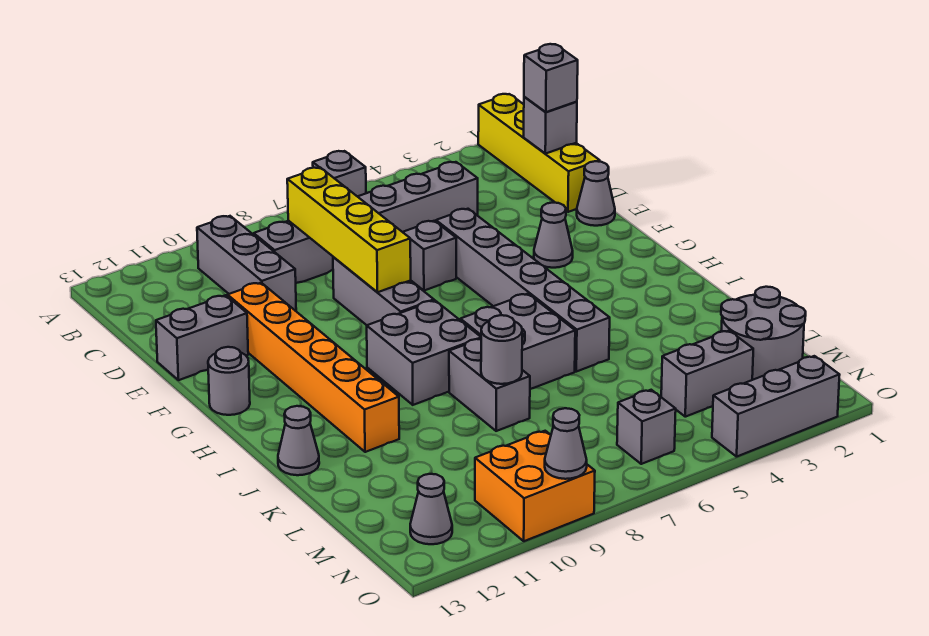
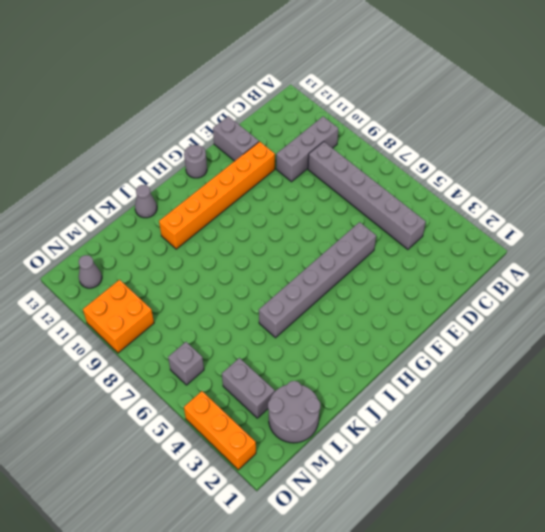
orange 1x3 brick [184,391,256,470] -> grey 1x3 brick [712,356,839,457]
none -> yellow 1x4 brick [478,94,600,212]
none -> grey 1x1 brick [313,151,366,196]
none -> grey 1x1 cone [577,161,615,226]

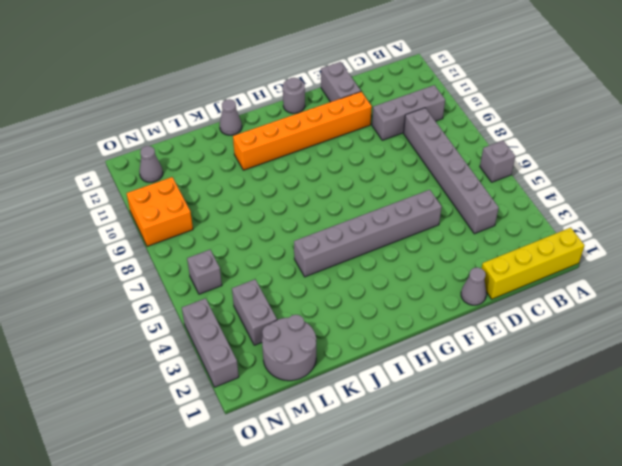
none -> grey 1x1 brick [403,221,456,291]
none -> grey 1x3 brick [333,257,434,325]
none -> grey 1x1 cone [534,203,573,268]

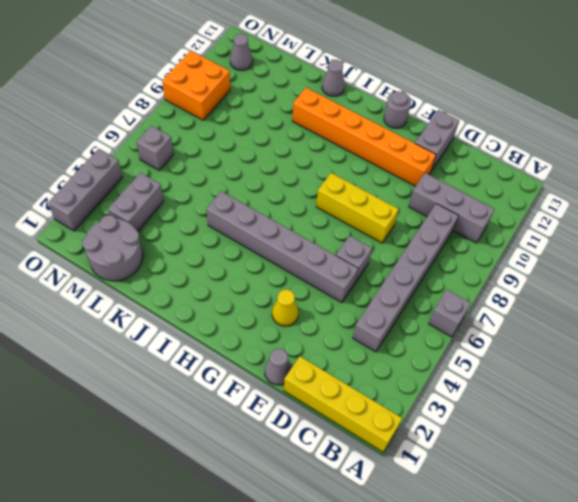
yellow 1x3 brick [316,173,399,243] -> grey 1x3 brick [333,257,434,325]
yellow 1x1 cone [272,289,298,326] -> grey 1x1 cone [534,203,573,268]
none -> grey 2x2 brick [367,301,481,405]
none -> grey 2x2 brick [460,294,575,389]
none -> grey 1x2 brick [449,339,530,431]

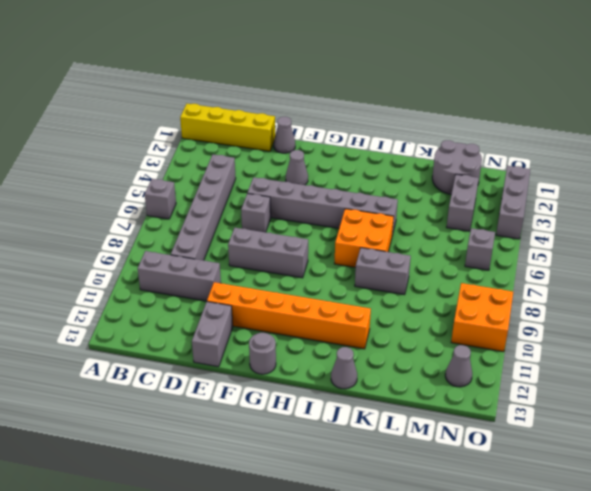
orange 2x2 brick [334,209,394,267] -> grey 2x2 brick [460,294,575,389]
none -> grey 2x2 brick [367,301,481,405]
none -> grey 1x1 brick [524,97,577,154]
none -> yellow 1x4 brick [287,168,411,292]

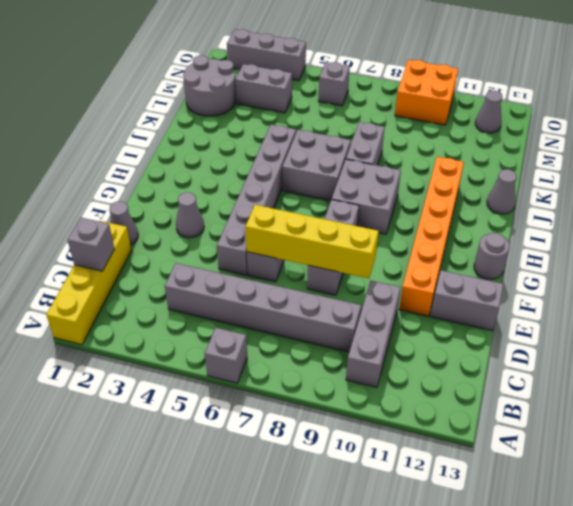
yellow 1x4 brick [245,205,379,278] -> yellow 1x4 brick turned to [287,168,411,292]
none -> grey 1x1 round brick [481,315,522,384]
none -> grey 1x1 cone [545,408,587,479]
none -> grey 1x1 brick [524,44,578,112]

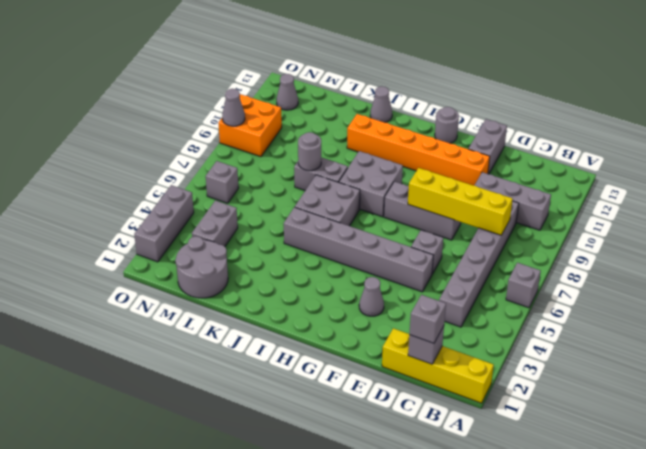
none -> grey 1x1 cone [577,161,615,226]

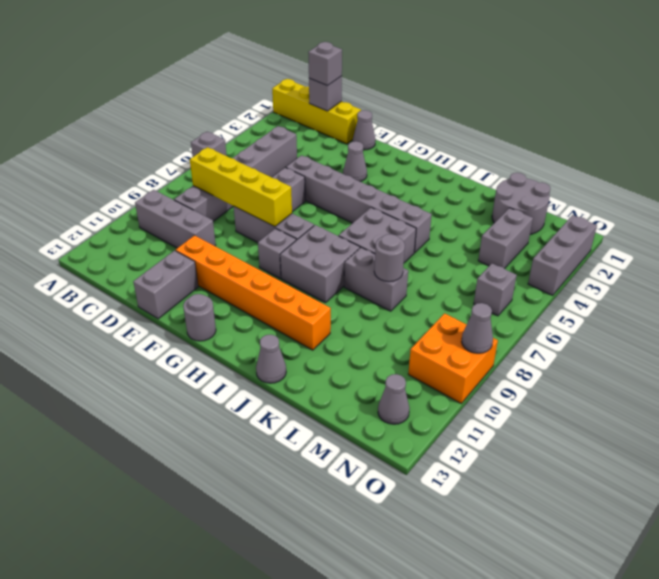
grey 1x1 brick [258,228,296,278] -> none

